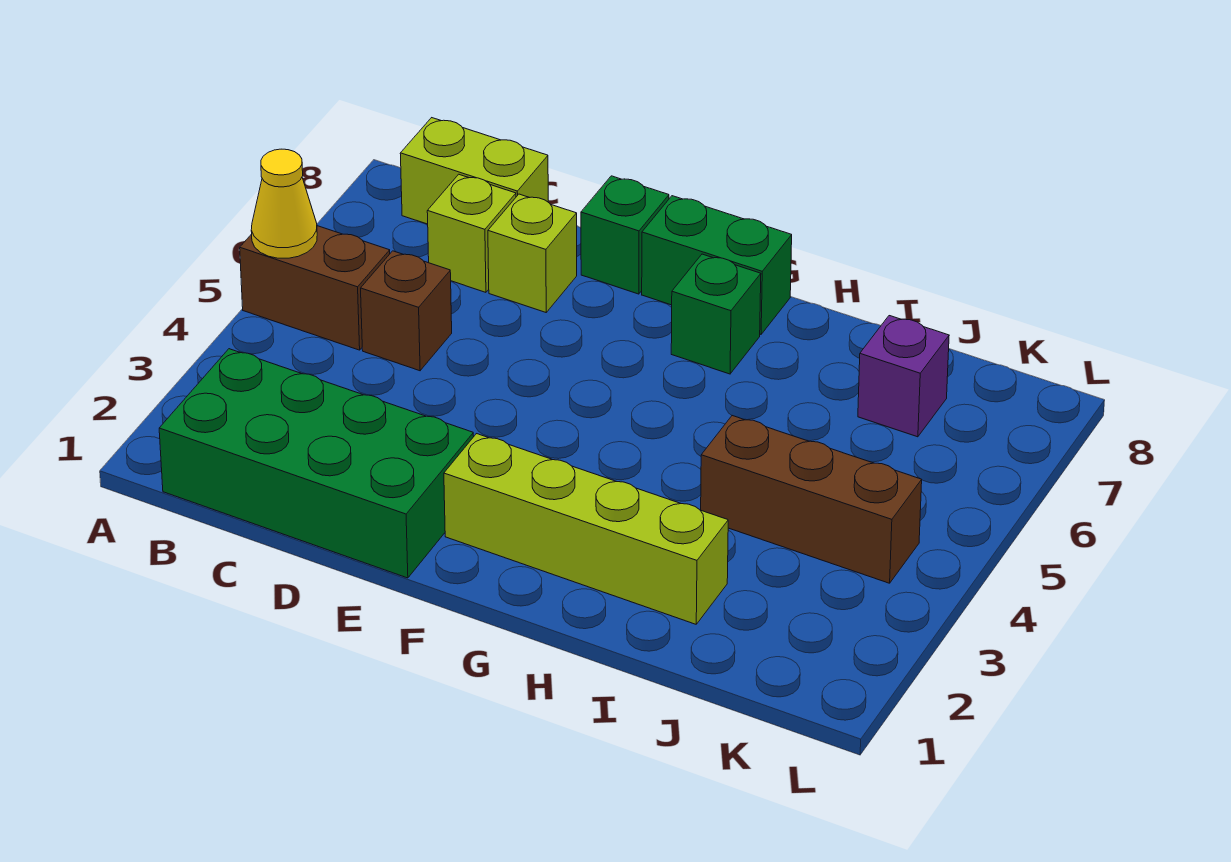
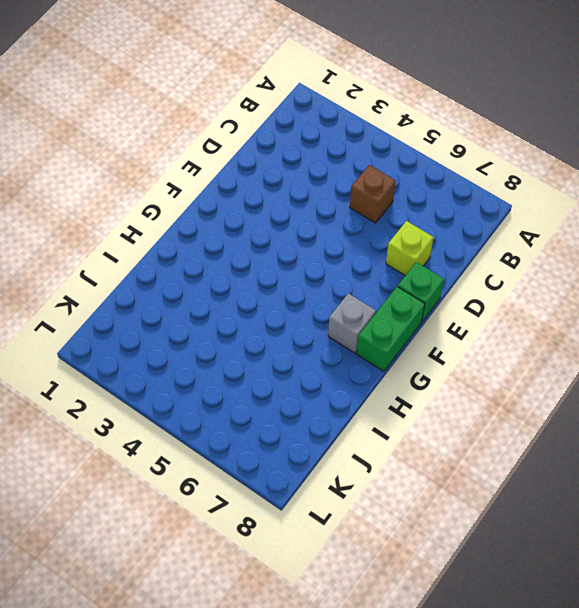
grey 1x1 brick [328,293,376,353] -> green 1x1 brick [671,254,761,374]
none -> brown 1x2 brick [240,226,390,350]
none -> green 2x4 brick [159,349,474,578]
none -> lime 1x2 brick [400,118,548,224]

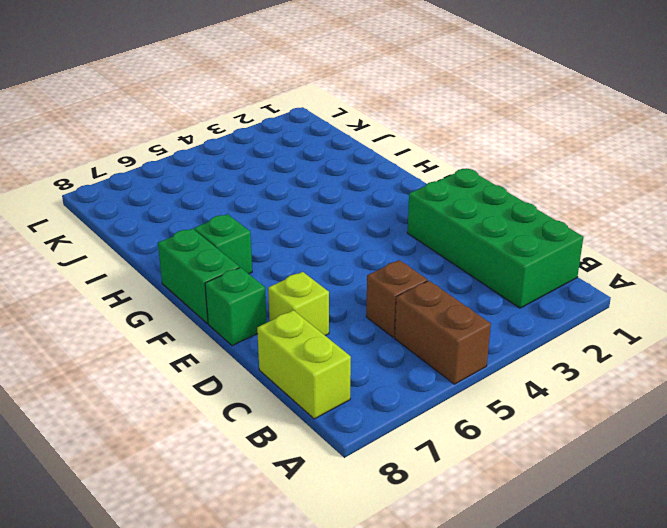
none -> lime 1x1 brick [427,174,516,292]
none -> lime 1x4 brick [444,434,728,624]
none -> brown 1x3 brick [701,416,922,583]

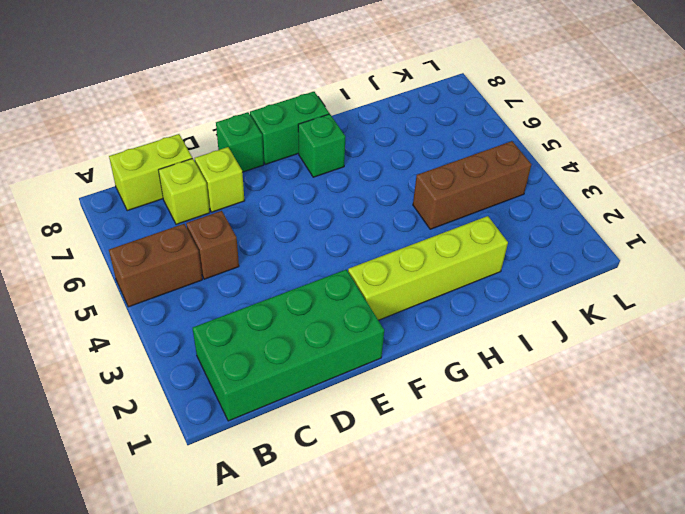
none -> purple 1x1 brick [858,316,949,437]
none -> yellow 1x1 cone [251,149,317,258]

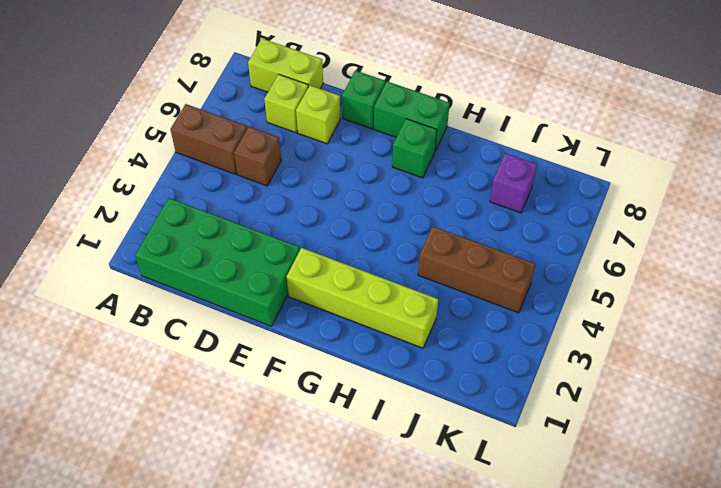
none -> yellow 1x1 cone [251,149,317,258]

